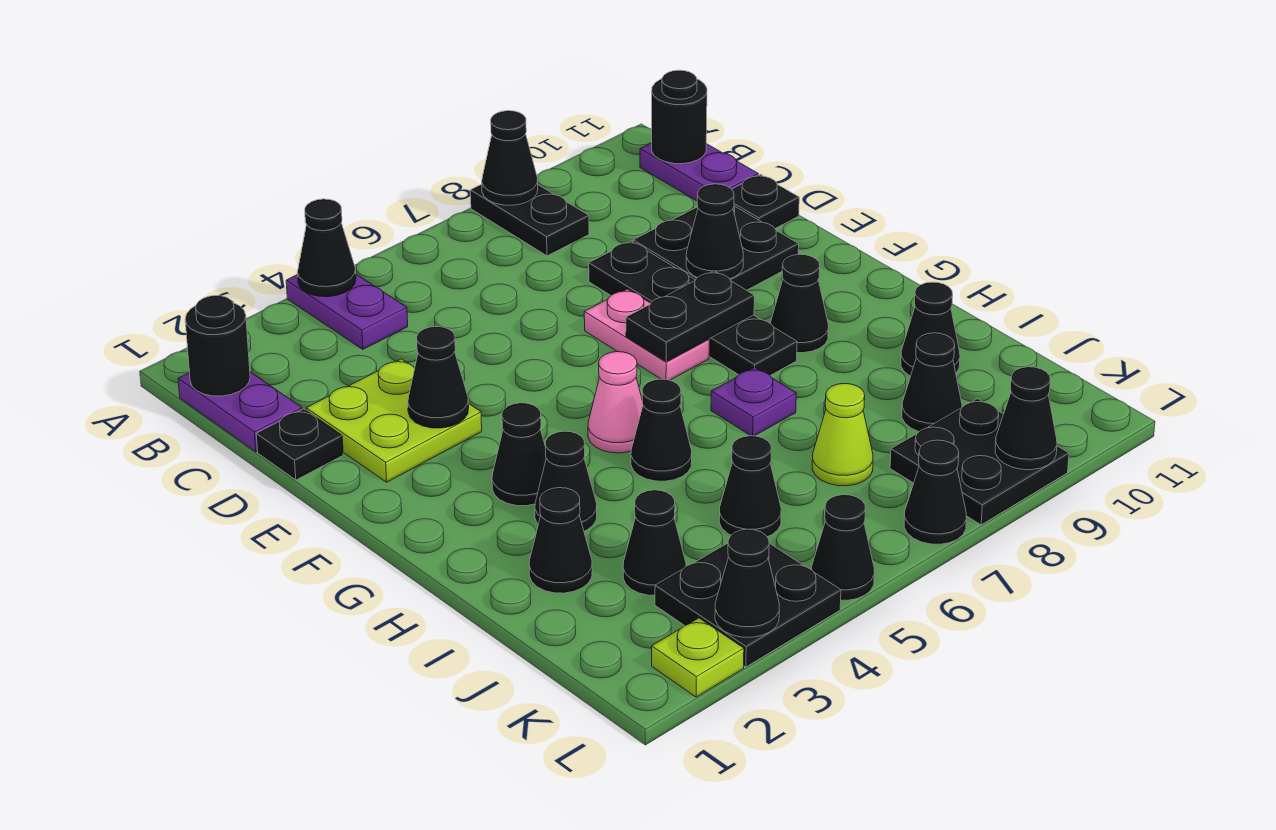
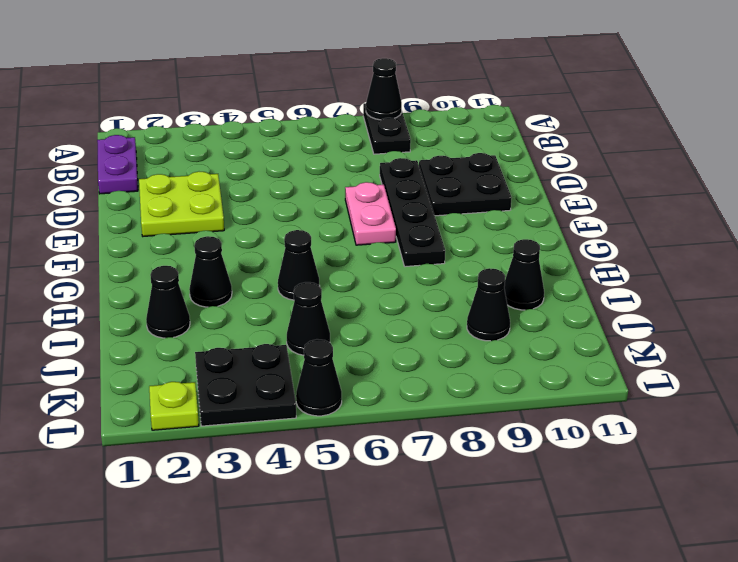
none -> purple 1x2 plate [286,274,408,349]
none -> purple 1x2 plate [640,143,758,201]
none -> black 1x1 plate [256,409,343,480]
none -> black 1x1 plate [732,175,799,228]

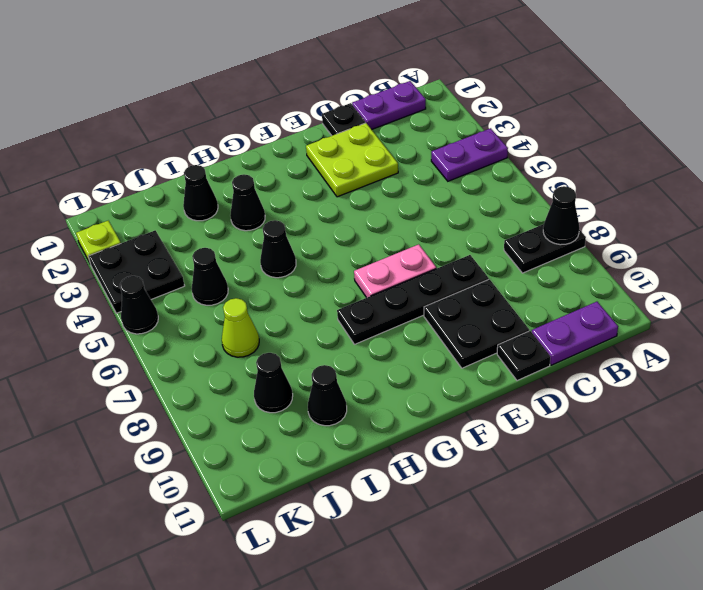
none -> black 1x1 cone [492,403,546,506]
none -> pink 1x1 cone [588,352,643,453]
none -> black 1x1 cone [771,254,828,353]
none -> purple 1x1 plate [711,367,796,436]

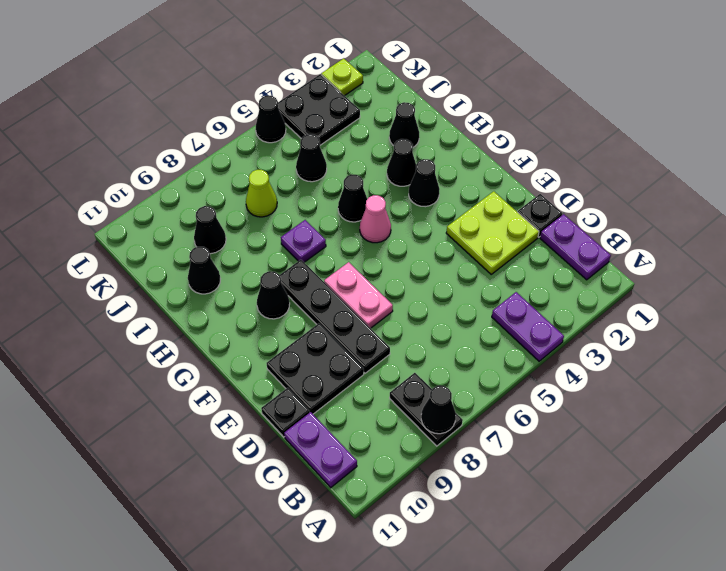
none -> black 1x1 cone [623,490,686,596]
none -> black 2x2 plate [890,399,1069,525]
none -> black 1x1 cone [904,440,966,544]
none -> black 1x1 cone [297,199,356,297]

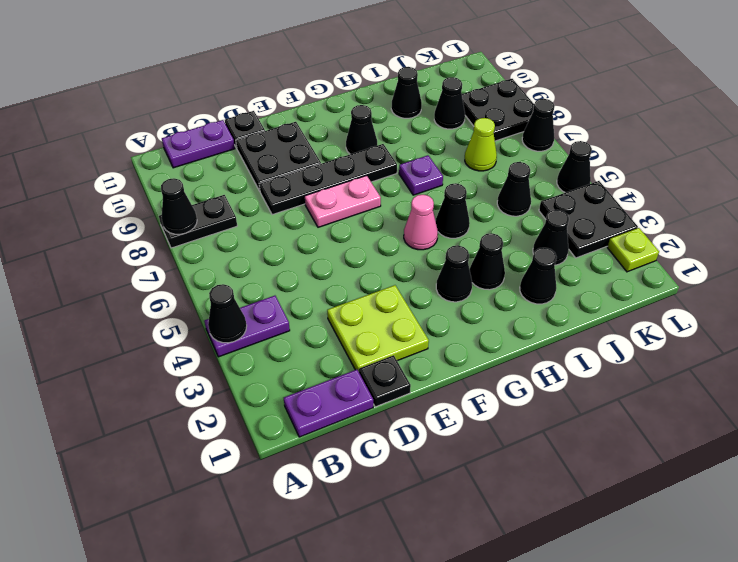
none -> black 1x1 round brick [185,296,250,396]
none -> black 1x1 round brick [652,70,707,164]
none -> black 1x1 cone [408,326,469,428]
none -> black 1x1 cone [686,184,743,279]

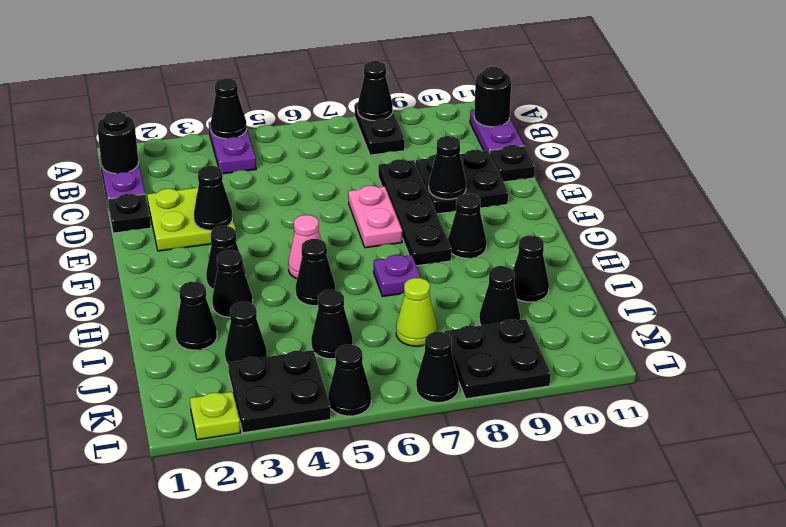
none -> black 1x2 plate [626,271,754,362]
none -> black 1x1 cone [715,529,779,637]
none -> black 1x1 cone [995,367,1057,470]

